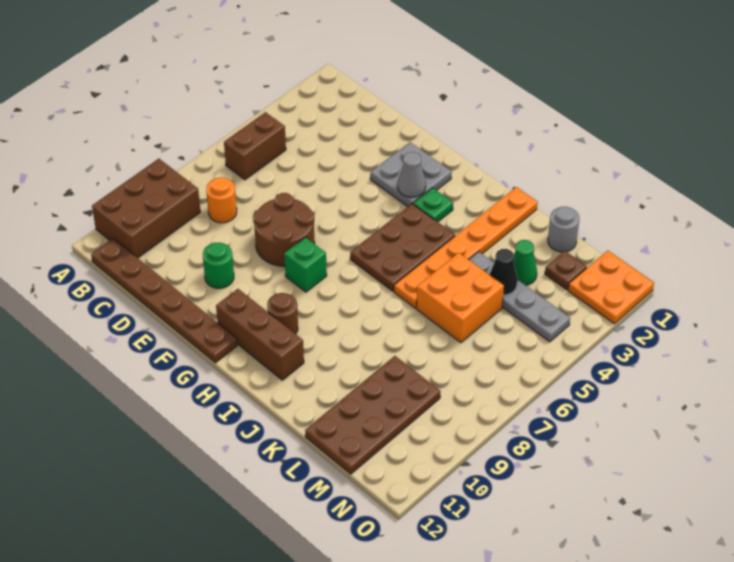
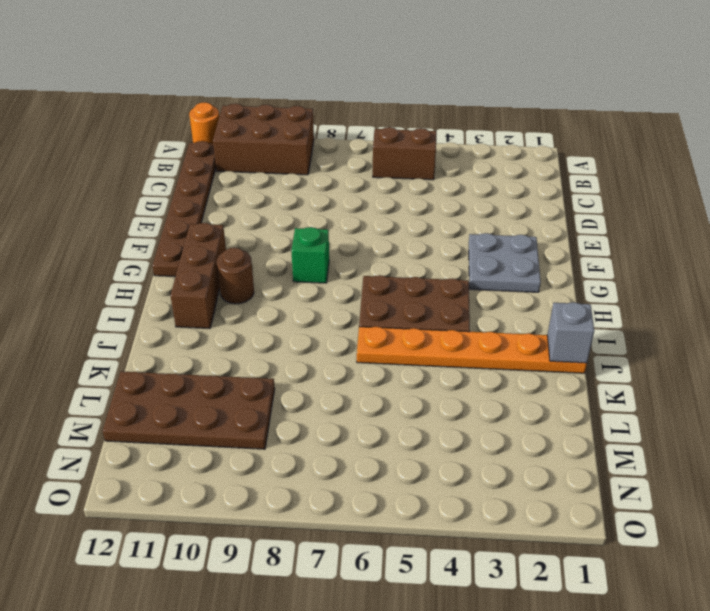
orange 1x1 round brick [189,102,219,144] -> orange 1x1 round brick moved to [206,178,237,223]
grey 1x1 brick [547,302,594,363] -> none
none -> brown 2x2 round brick [253,193,315,266]
none -> green 1x1 round brick [203,243,234,288]
none -> green 1x1 plate [413,188,453,222]

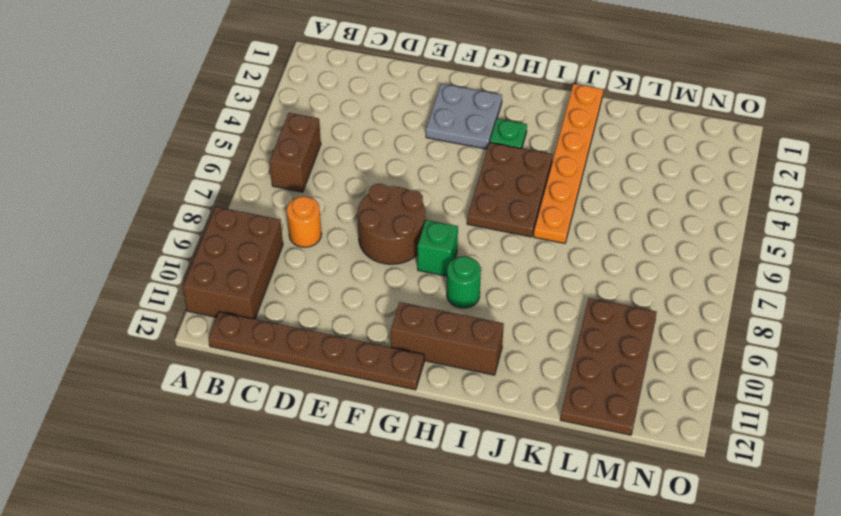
green 1x1 round brick [447,256,481,308] -> green 1x1 round brick moved to [203,243,234,288]
none -> brown 1x1 round brick [267,293,298,334]
none -> grey 1x4 plate [469,252,570,342]
none -> orange 2x2 brick [416,253,504,343]

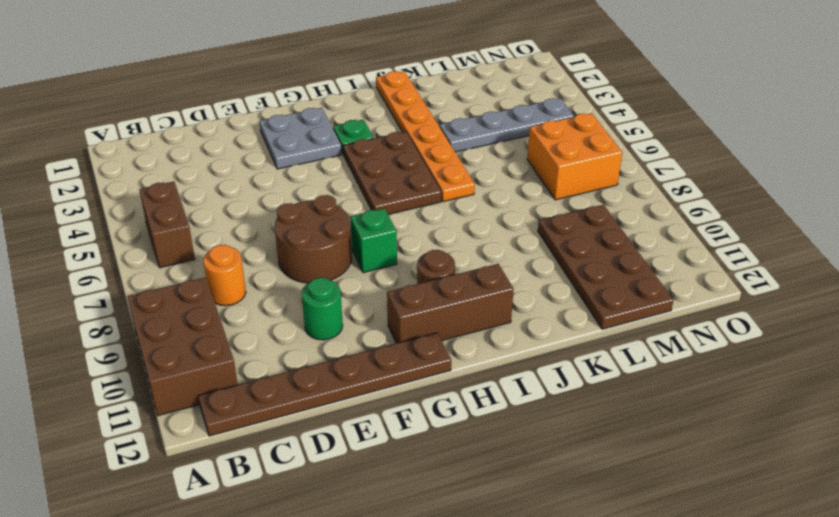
orange 2x2 brick [527,113,622,200] -> orange 2x2 brick moved to [416,253,504,343]
none -> grey 1x1 round brick [548,207,579,252]
none -> green 1x1 cone [514,240,537,285]
none -> brown 1x1 plate [545,251,587,290]

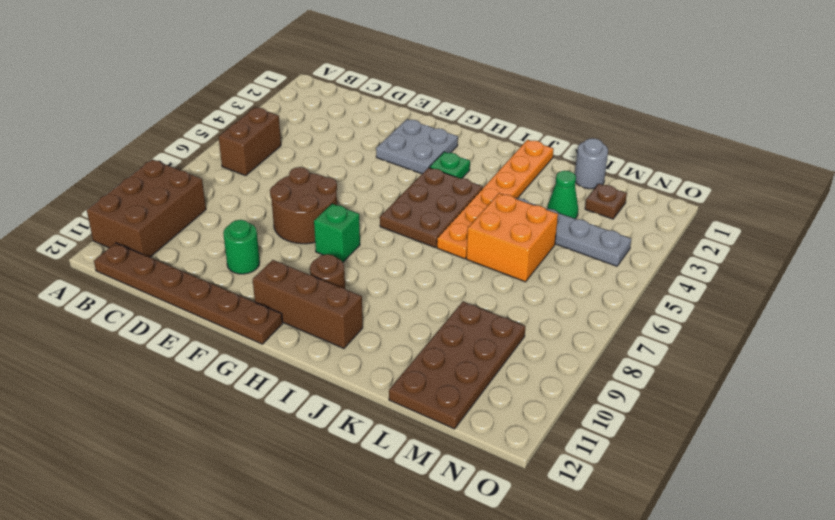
none -> orange 1x1 round brick [206,178,237,223]
none -> orange 2x2 plate [568,251,654,324]
none -> grey 1x1 cone [398,152,426,197]

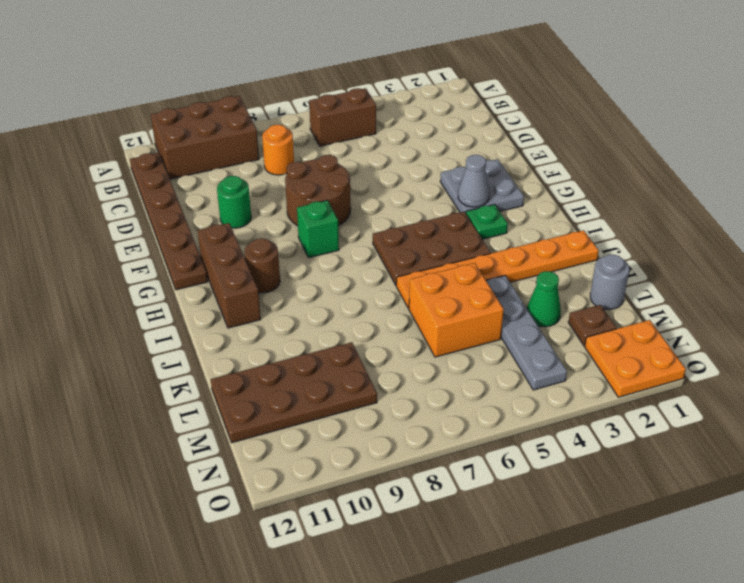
none -> black 1x1 cone [489,249,517,295]

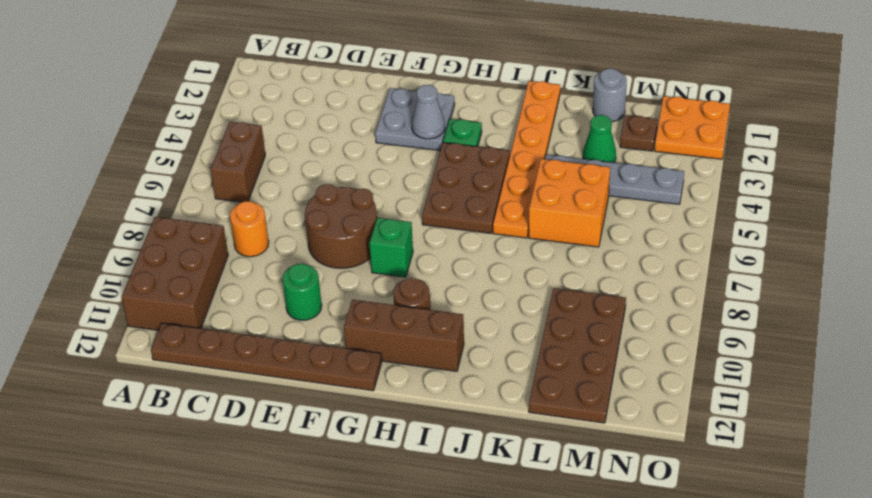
none -> black 1x1 cone [489,249,517,295]

